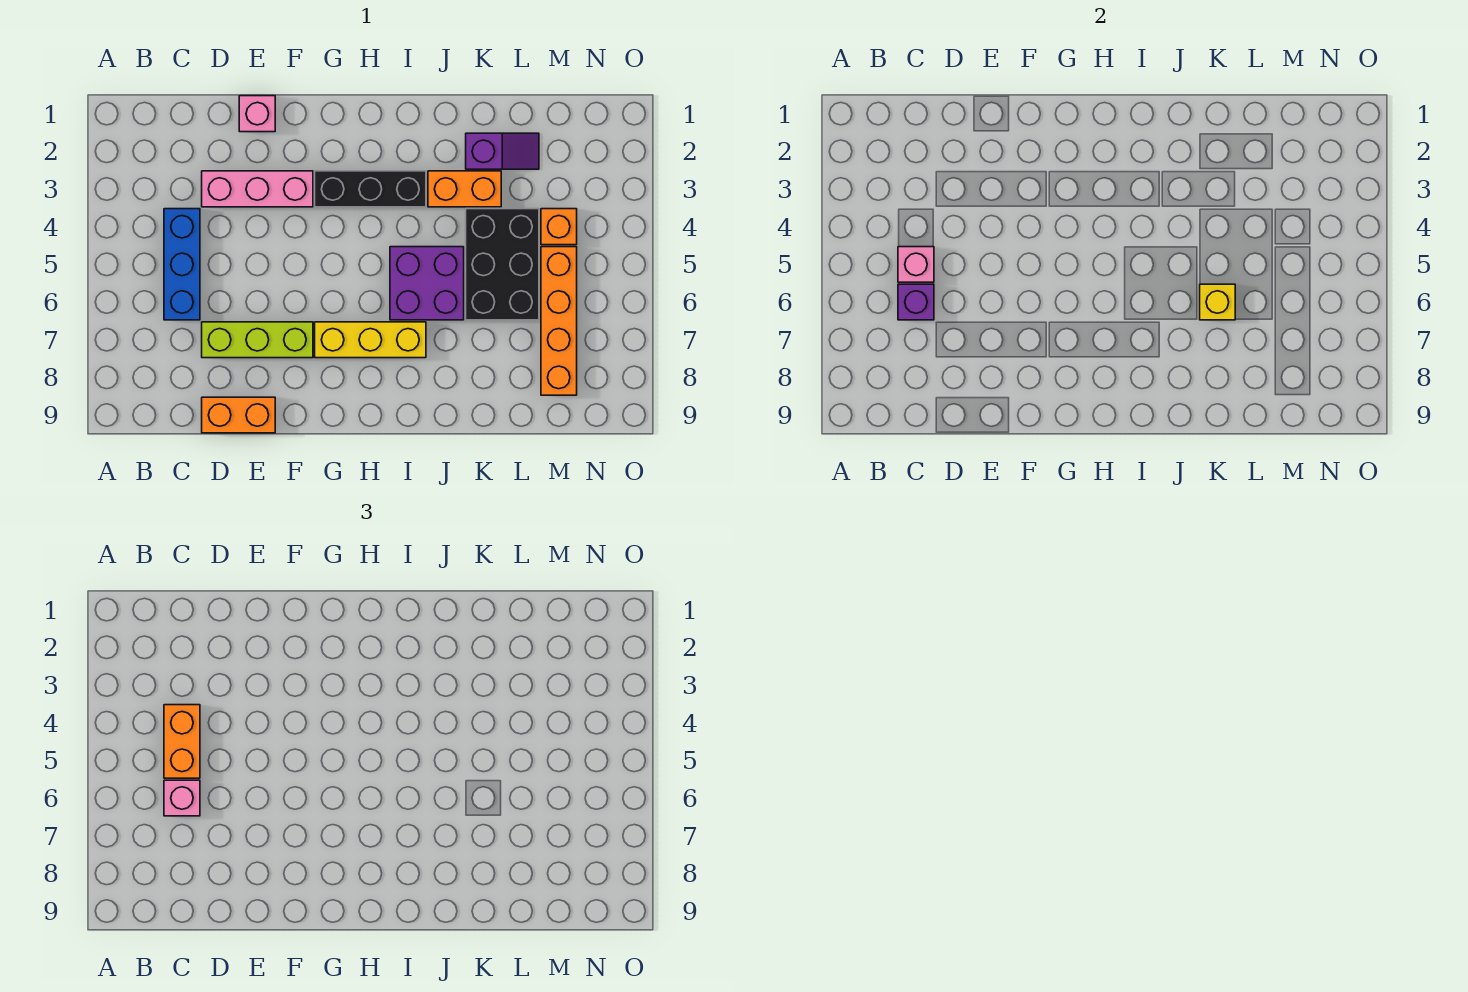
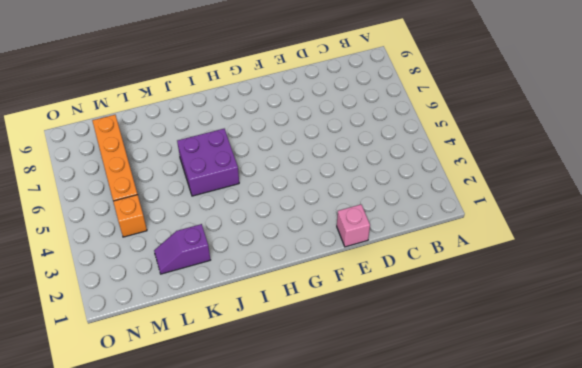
none -> blue 1x3 brick [164,209,200,320]
none -> pink 1x3 brick [202,171,313,207]
none -> lime 1x3 brick [202,322,313,358]

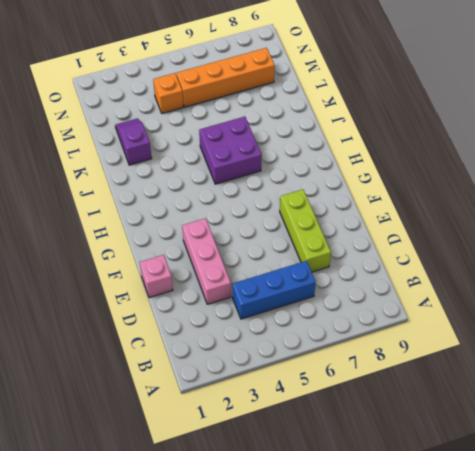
none -> orange 1x2 brick [202,397,275,433]
none -> black 1x3 brick [315,171,426,207]
none -> yellow 1x3 brick [315,322,426,358]

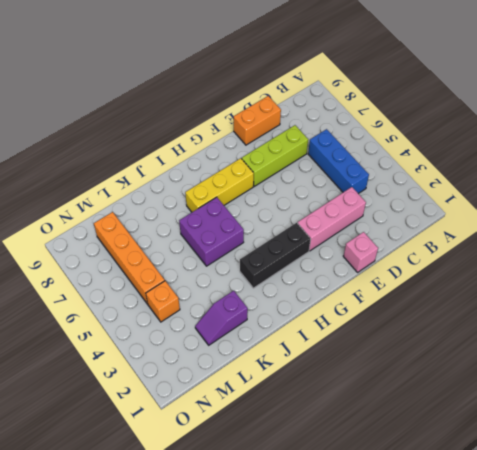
none -> orange 1x2 brick [428,171,501,207]
none -> black 2x3 brick [466,209,539,320]
none -> pink 1x1 brick [898,247,934,282]

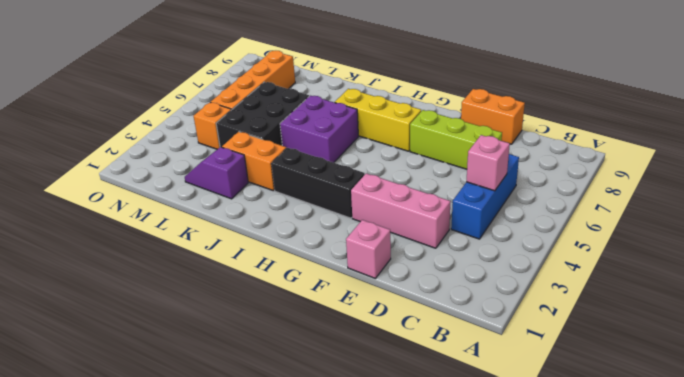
none -> purple 1x1 brick [898,284,934,320]
none -> yellow 1x1 brick [1200,284,1235,320]
none -> orange 1x2 brick [164,705,200,778]

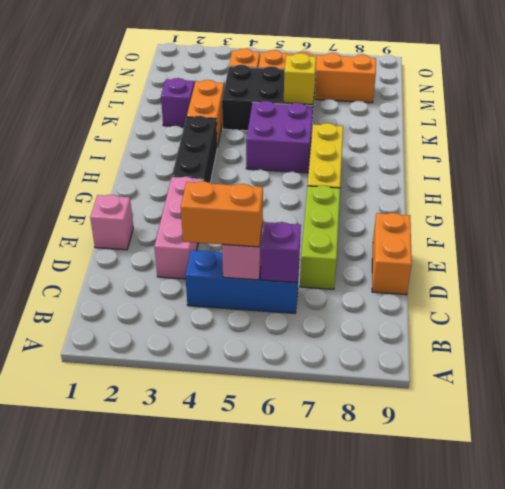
none -> pink 1x1 brick [164,780,200,816]

